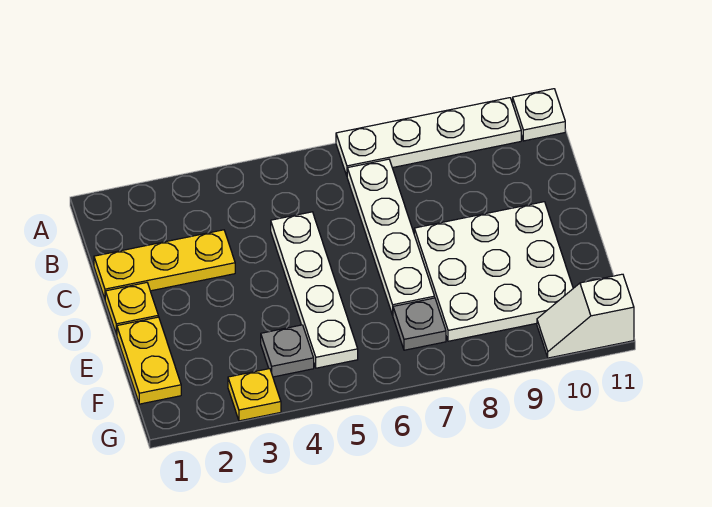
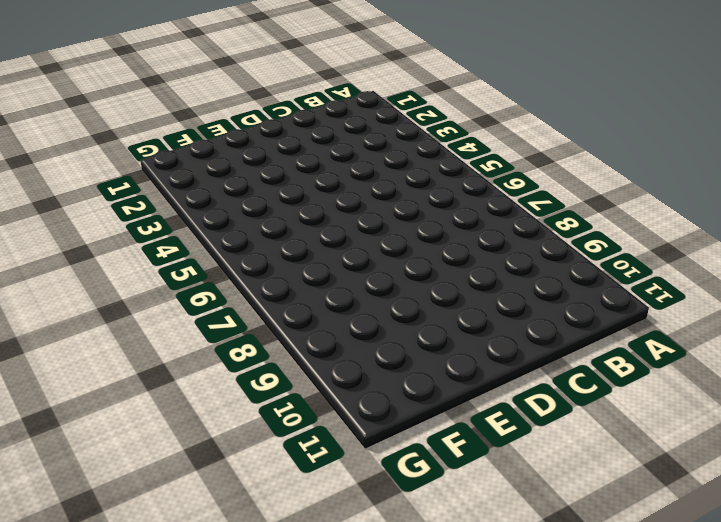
none -> white 1x4 plate [336,98,521,176]
none -> white 1x1 plate [513,89,565,141]
none -> white 1x4 plate [347,159,435,315]

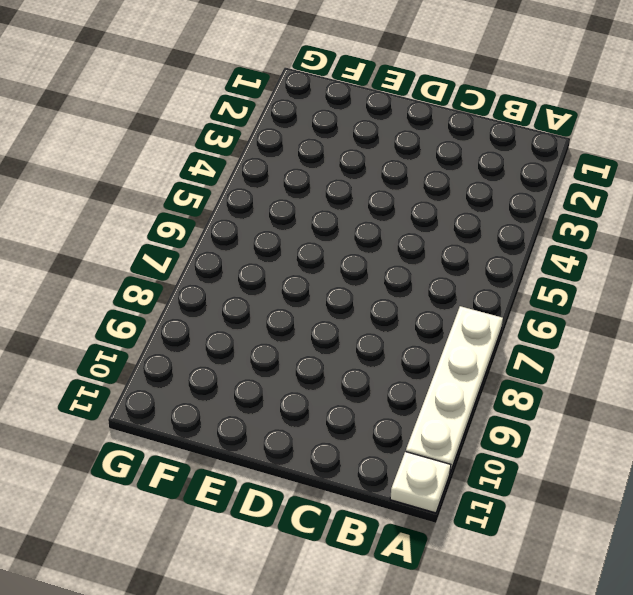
none -> white 1x4 plate [347,159,435,315]
none -> yellow 1x3 plate [94,230,235,299]
none -> white 1x4 plate [271,212,358,368]

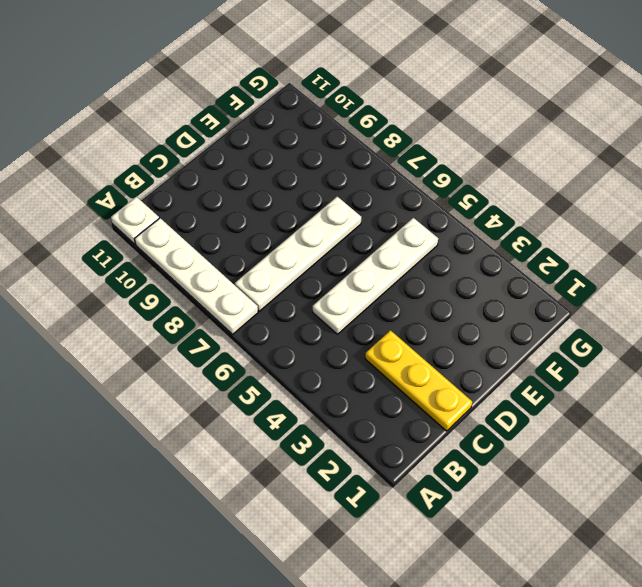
none -> yellow 1x1 plate [105,283,158,335]
none -> white 3x3 plate [414,202,573,341]
none -> yellow 1x2 plate [117,317,181,404]

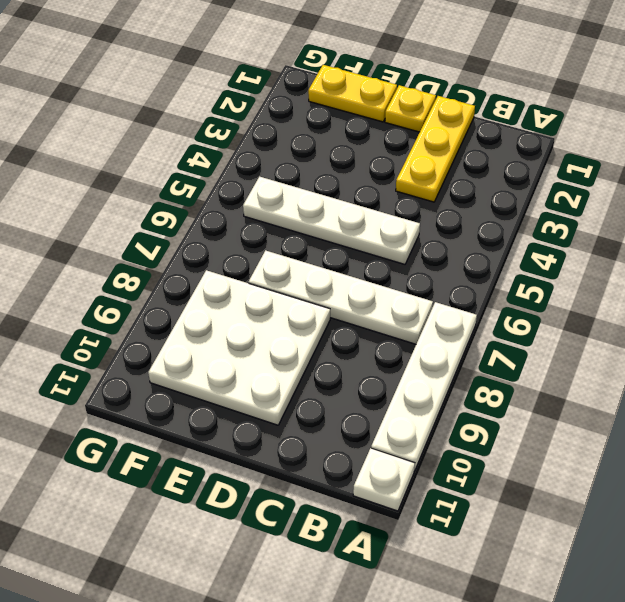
none -> grey 1x1 plate [261,325,314,377]
none -> grey 1x1 plate [393,298,446,350]
none -> yellow 1x1 plate [228,369,281,421]

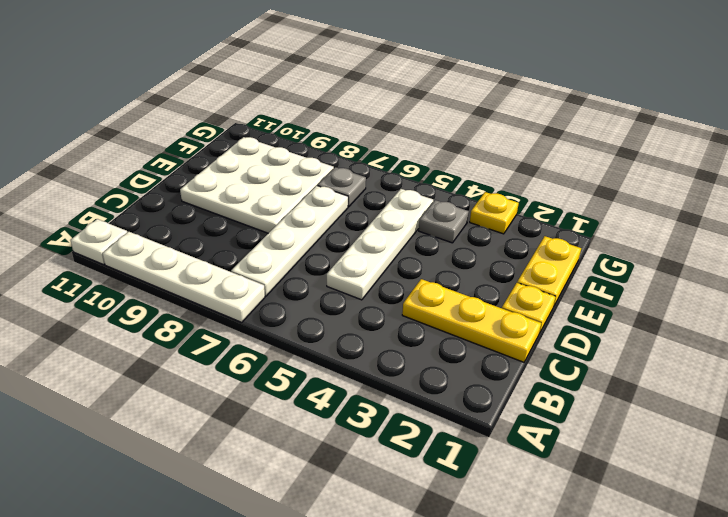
none -> white 1x2 slope [537,274,634,358]

